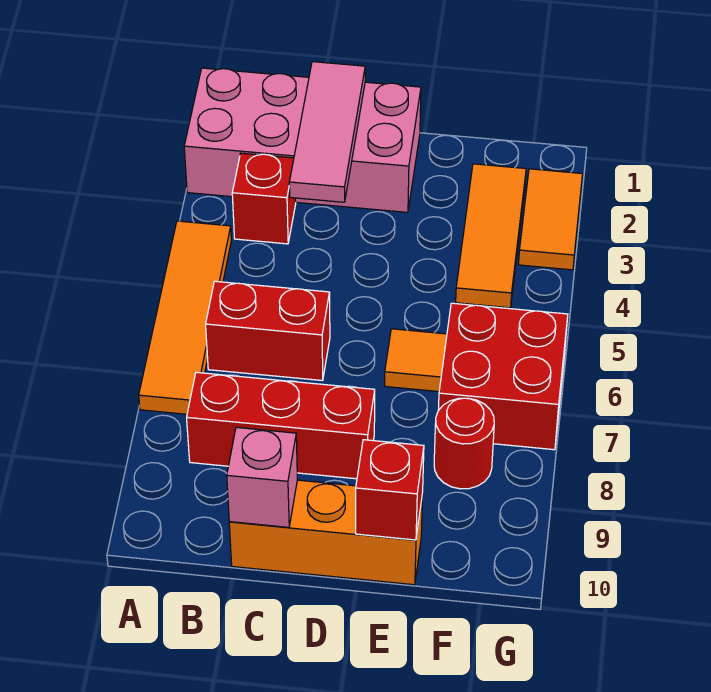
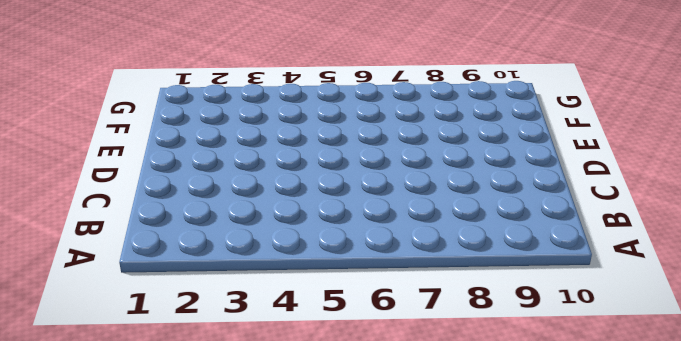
none -> pink 2x4 brick [184,68,421,212]
none -> orange 1x4 tile [139,221,231,414]
none -> red 1x1 brick [232,153,296,244]

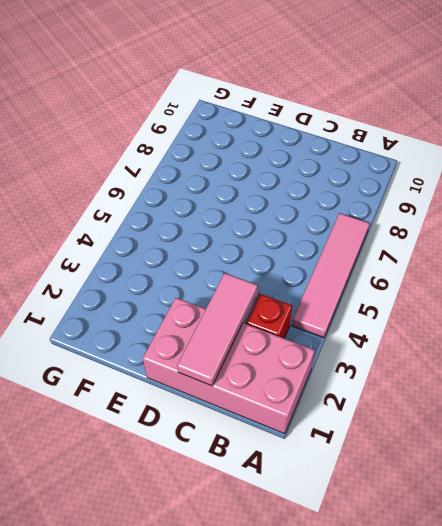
pink 1x4 tile [292,213,370,338] -> orange 1x4 tile [139,221,231,414]
none -> red 1x2 brick [206,281,330,381]
none -> red 1x3 brick [187,372,375,479]
none -> orange 1x3 brick [229,480,423,585]

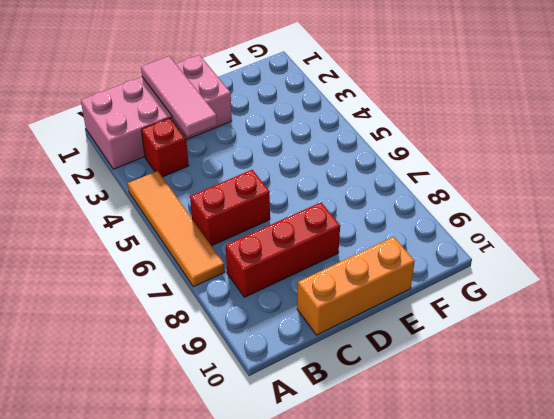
none -> orange 1x1 tile [385,329,447,392]
none -> orange 1x3 tile [456,164,526,308]
none -> red 2x2 brick [438,303,568,450]

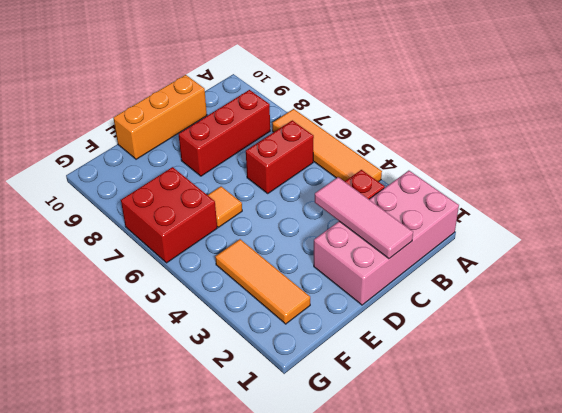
none -> red 1x1 round brick [434,398,494,489]
none -> orange 1x2 tile [519,169,582,270]
none -> pink 1x1 brick [227,427,297,527]

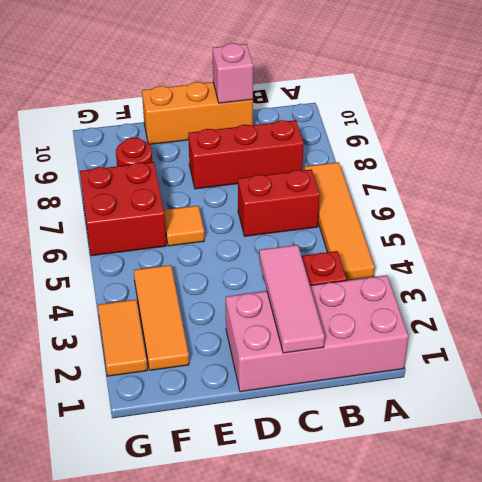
none -> red 1x1 brick [356,440,424,540]

